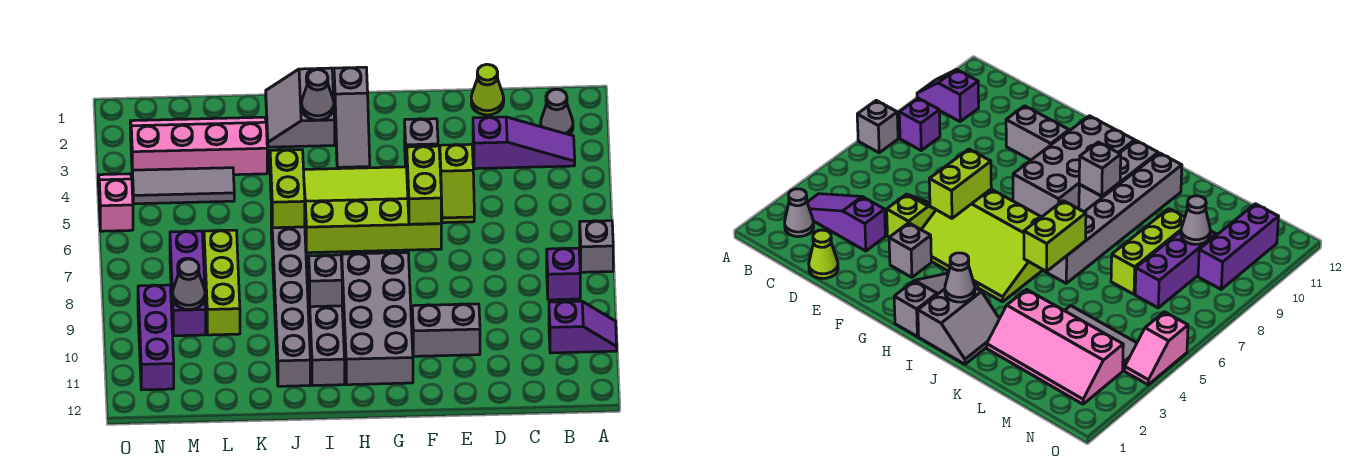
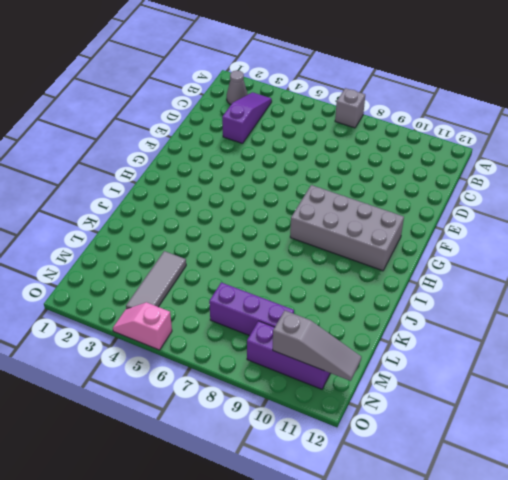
grey 1x3 slope [273,310,361,381] -> grey 1x3 slope moved to [334,67,370,169]
none -> purple 1x2 slope [549,301,617,353]
none -> purple 1x1 brick [547,248,580,300]
none -> lime 1x1 cone [471,64,504,115]

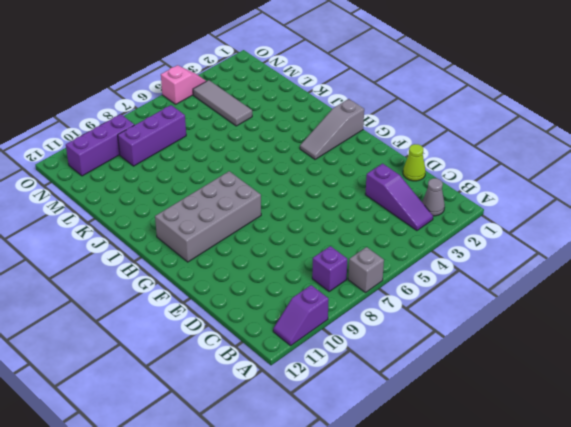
purple 1x2 slope [273,285,329,346] -> purple 1x2 slope turned to [549,301,617,353]
none -> lime 1x2 slope [440,144,474,223]
none -> grey 1x2 brick [412,304,480,356]
none -> grey 1x1 brick [405,119,438,167]

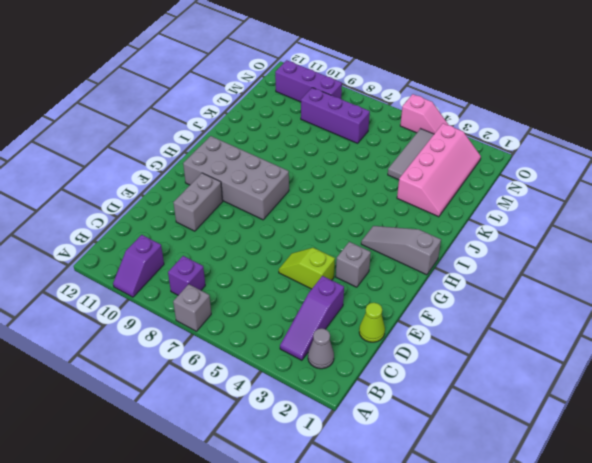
none -> lime 3x4 slope [304,167,441,253]
none -> grey 2x2 slope [266,68,335,147]
none -> grey 1x3 brick [309,299,345,386]

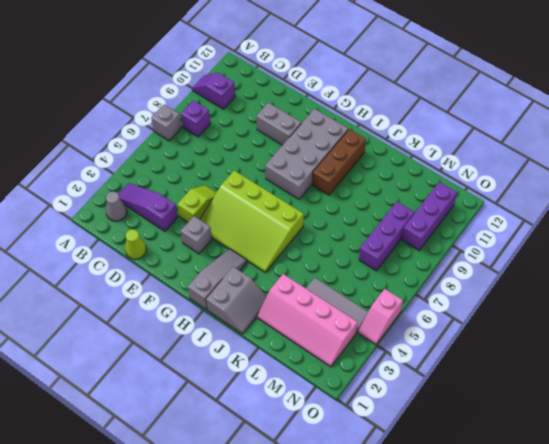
brown 1x3 brick [312,129,366,195] -> grey 1x3 brick [309,299,345,386]
none -> grey 1x6 brick [271,209,310,386]
none -> lime 1x3 brick [204,230,240,335]
none -> lime 1x2 brick [407,146,441,224]

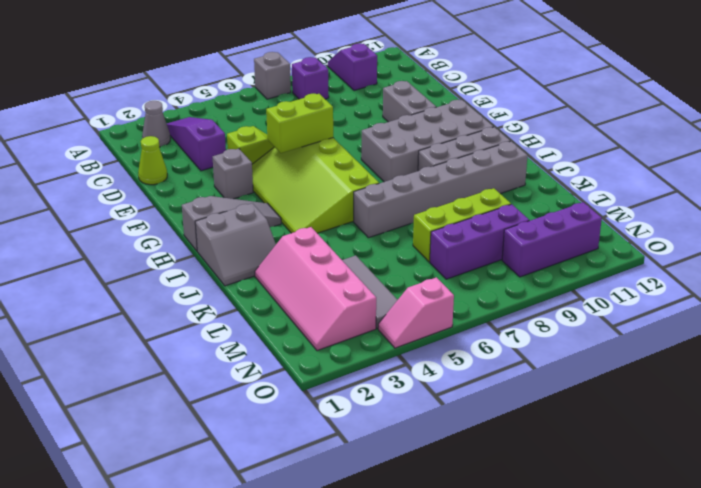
none -> grey 1x1 cone [302,70,334,120]
none -> grey 1x1 brick [309,255,342,307]
none -> lime 1x2 brick [270,150,305,228]

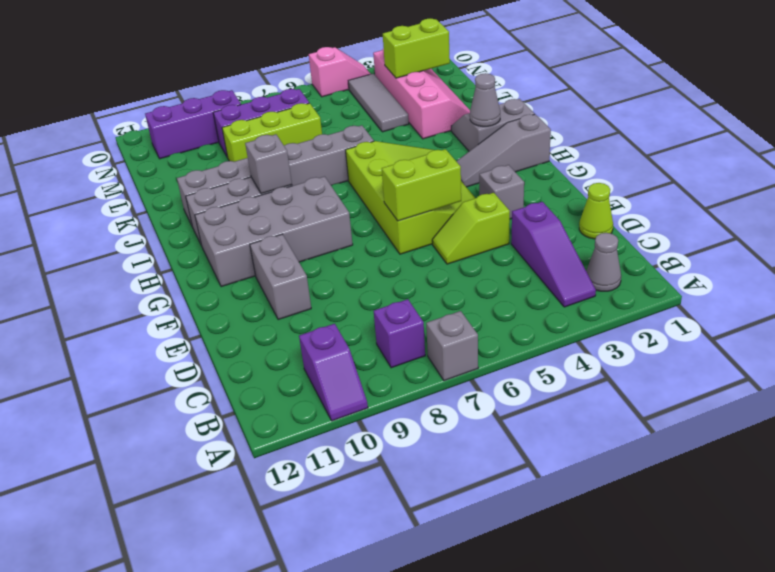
lime 1x2 brick [383,18,450,78] -> lime 1x2 brick moved to [270,150,305,228]
none -> grey 1x1 cone [173,259,205,310]

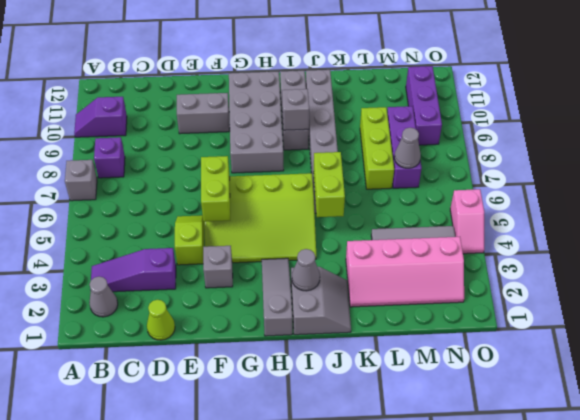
grey 1x1 cone [394,128,421,168] -> grey 1x1 cone moved to [173,259,205,310]

